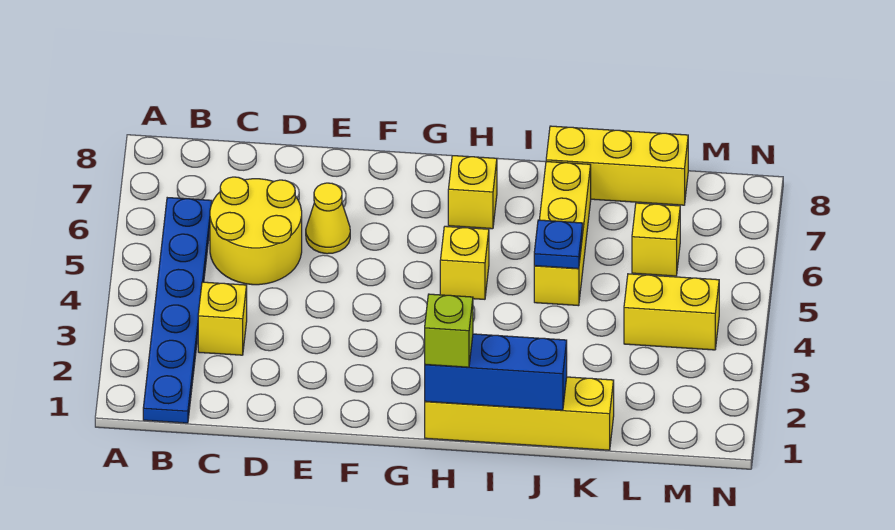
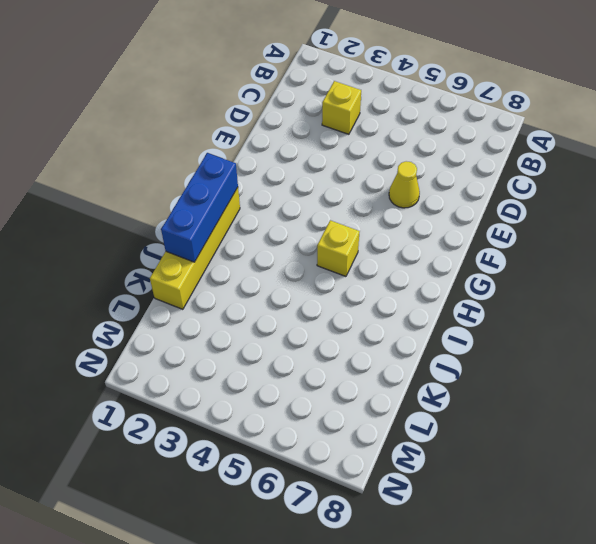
none -> blue 1x6 plate [143,198,212,423]
none -> yellow 2x2 round brick [210,177,302,285]
none -> yellow 1x1 brick [448,156,497,229]

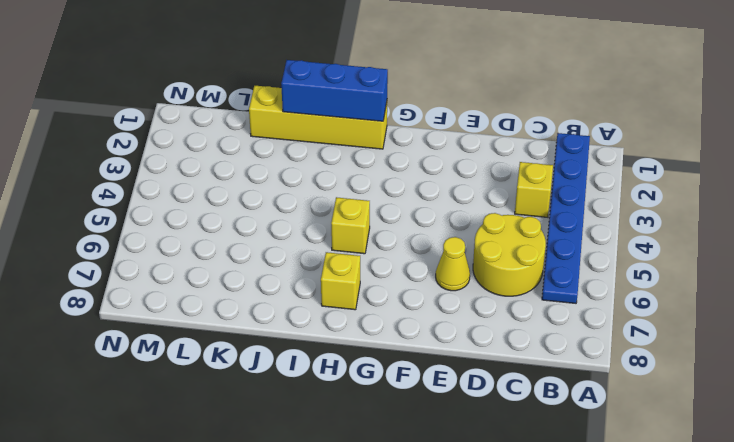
none -> yellow 1x3 brick [534,162,591,306]
none -> yellow 1x3 brick [546,126,688,205]
none -> yellow 1x2 brick [624,274,719,350]

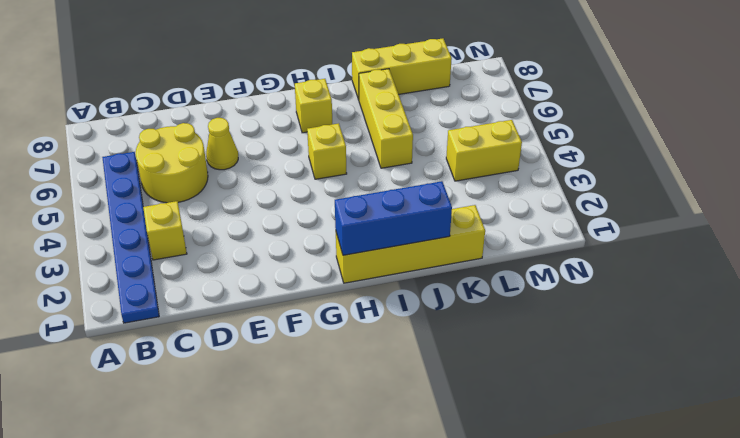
none -> yellow 1x1 brick [632,203,680,276]
none -> blue 1x1 plate [534,220,583,269]
none -> lime 1x1 brick [425,294,473,367]

